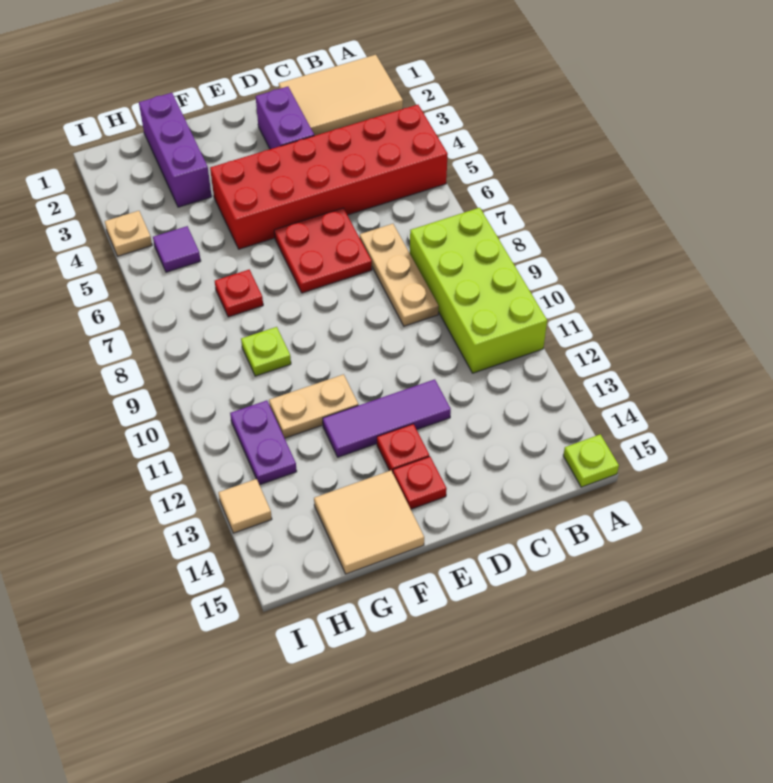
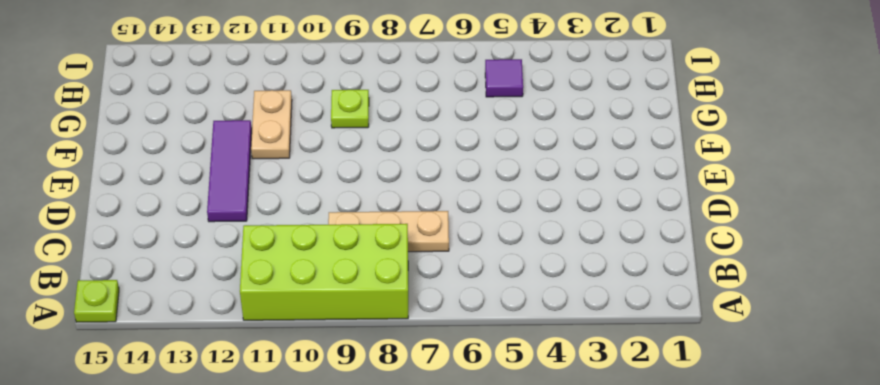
none -> tan 2x3 tile [279,55,403,136]
none -> red 2x6 brick [210,105,448,249]
none -> purple 1x2 brick [256,87,314,149]

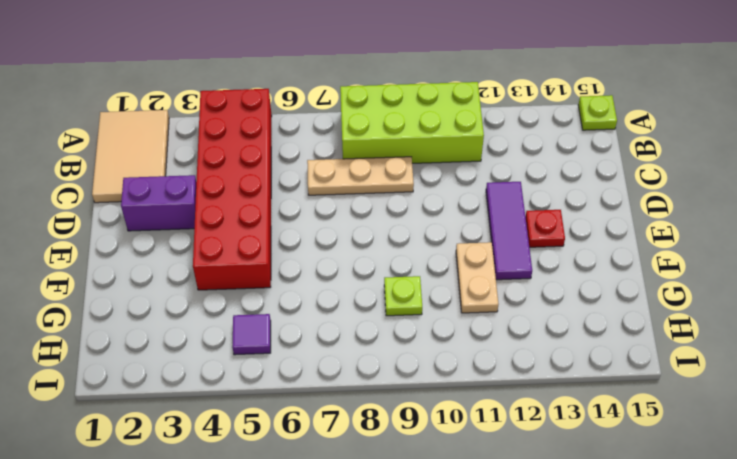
none -> red 2x2 plate [274,208,372,293]
none -> red 1x1 plate [393,456,447,509]
none -> tan 2x2 tile [314,470,424,574]

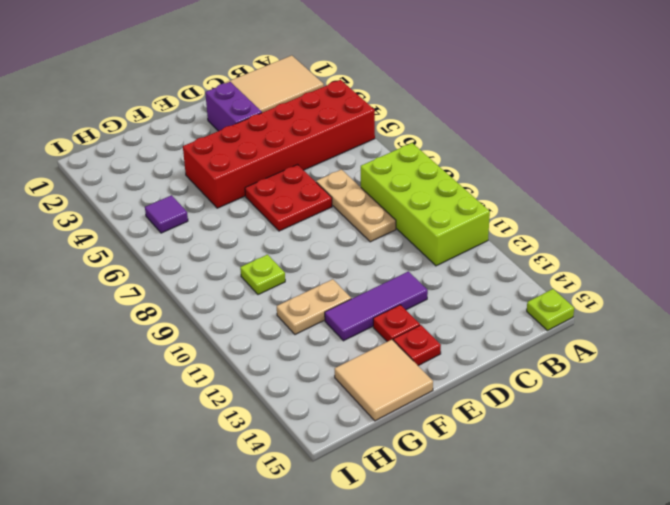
none -> purple 1x3 brick [139,93,212,207]
none -> red 1x1 plate [215,270,263,317]
none -> purple 1x2 plate [230,400,297,485]

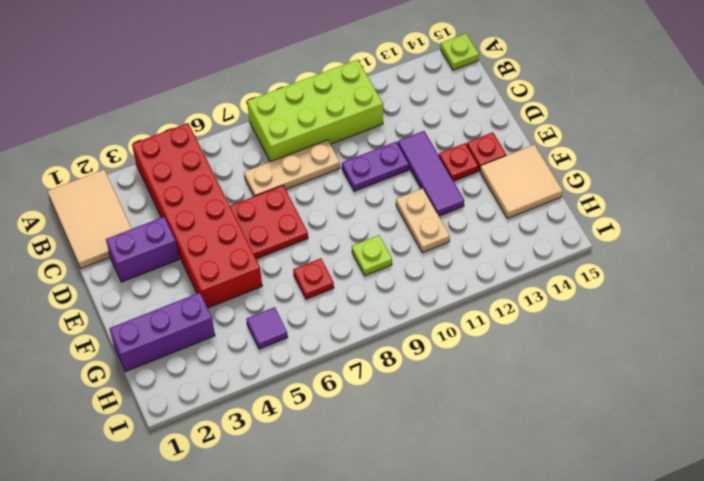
purple 1x2 plate [342,142,409,191] -> purple 1x2 plate moved to [230,400,297,485]
none -> tan 1x1 plate [105,211,152,256]
none -> tan 1x1 tile [218,479,272,533]

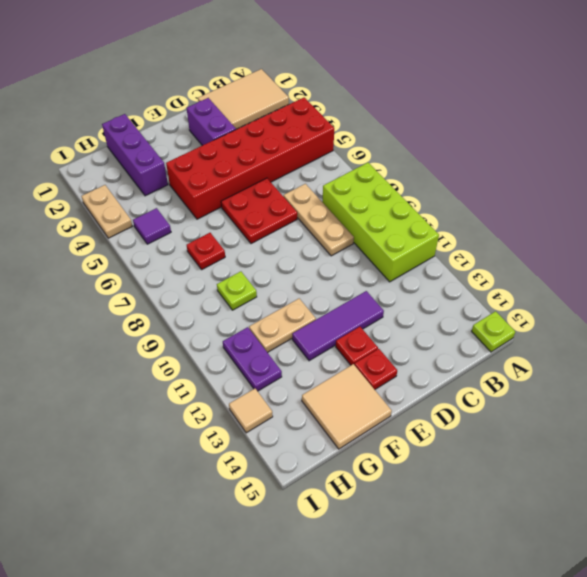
tan 1x2 plate [82,185,132,238] -> tan 1x1 plate [105,211,152,256]

